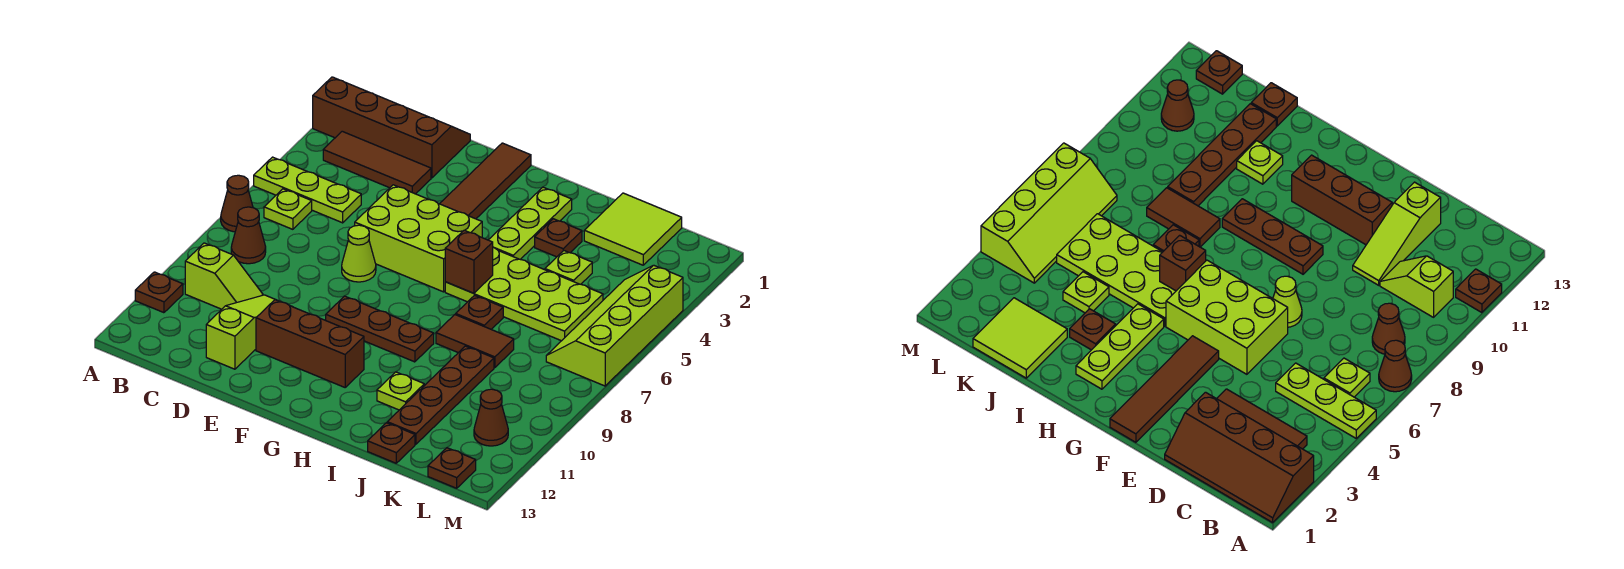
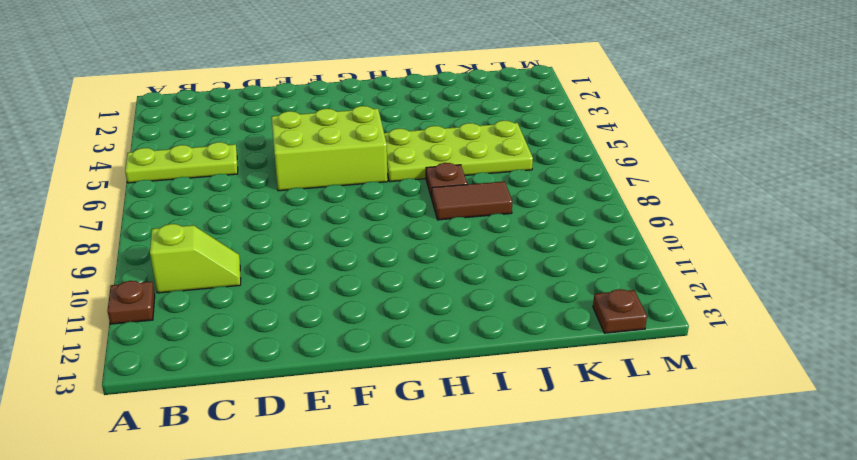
none -> brown 2x4 slope [313,77,470,178]
none -> brown 1x1 cone [221,175,253,232]
none -> brown 1x3 tile [323,131,431,194]

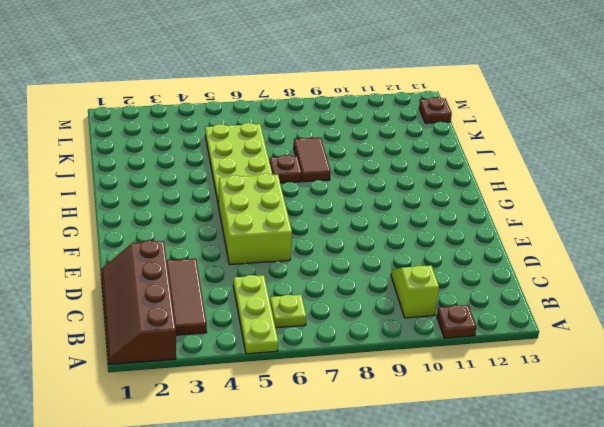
none -> brown 1x1 cone [221,175,253,232]
none -> brown 1x1 cone [231,207,266,264]
none -> lime 1x3 slope [206,295,290,369]

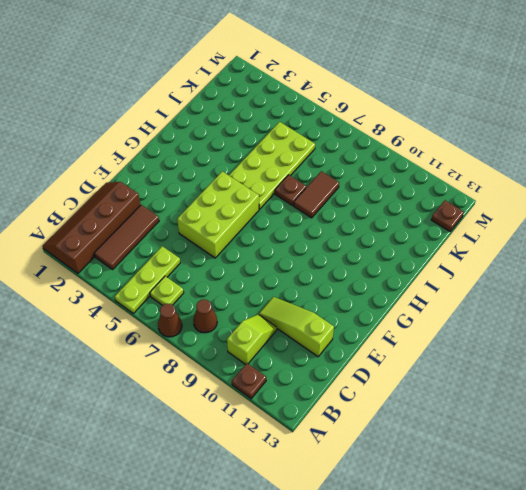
none -> lime 1x1 cone [342,225,376,282]
none -> brown 1x3 brick [256,300,364,387]
none -> brown 1x4 tile [440,143,531,219]

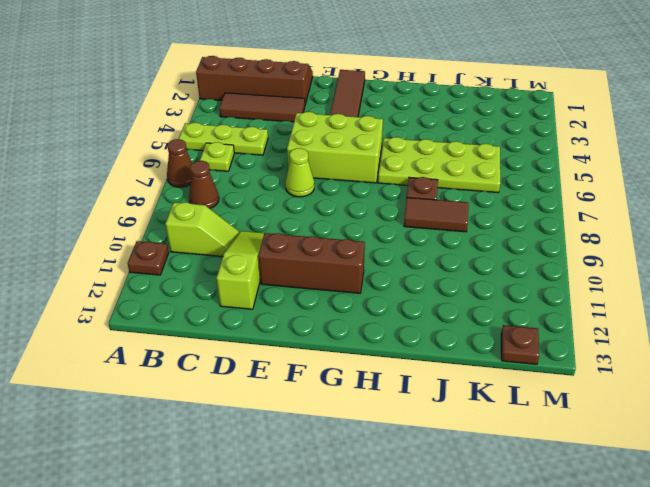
none -> brown 1x3 plate [326,296,434,362]
none -> lime 1x3 plate [489,187,572,259]
none -> brown 1x1 plate [535,219,582,257]

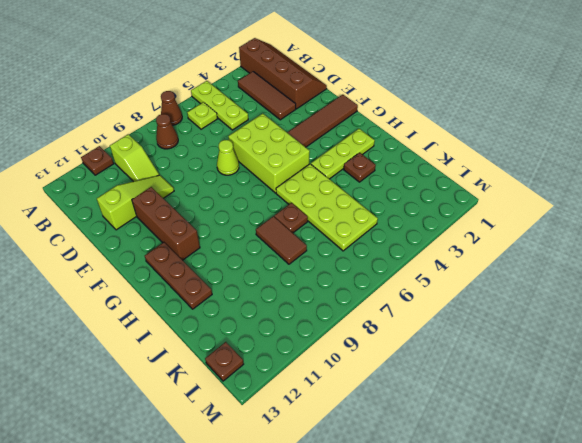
brown 1x3 plate [145,242,212,309] -> brown 1x3 plate moved to [326,296,434,362]
none -> lime 1x1 plate [377,372,424,410]
none -> lime 2x2 tile [584,193,682,265]
none -> lime 1x1 plate [545,251,592,284]

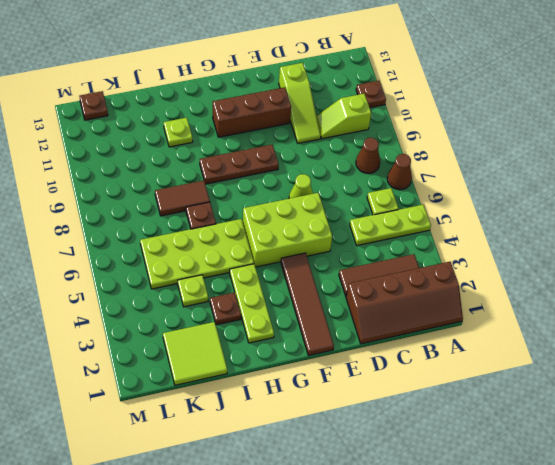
none -> brown 1x4 plate [387,346,494,444]
none -> brown 1x1 plate [368,423,415,463]
none -> lime 2x4 slope [546,265,683,386]

